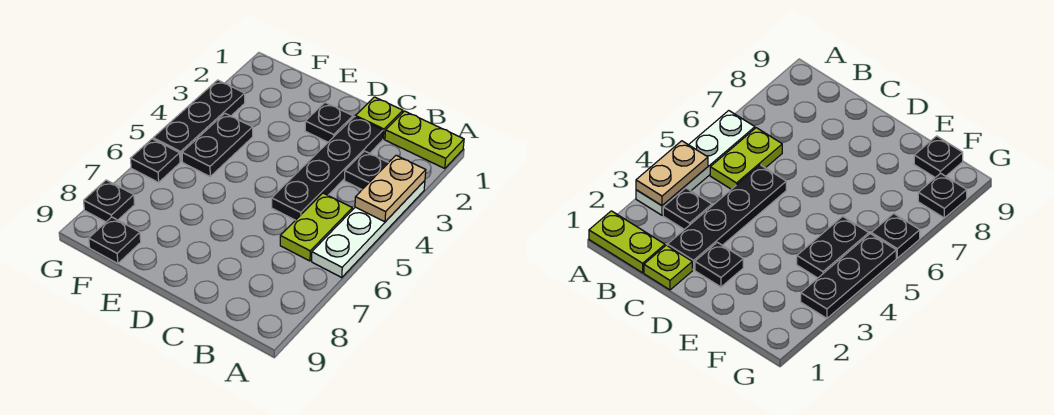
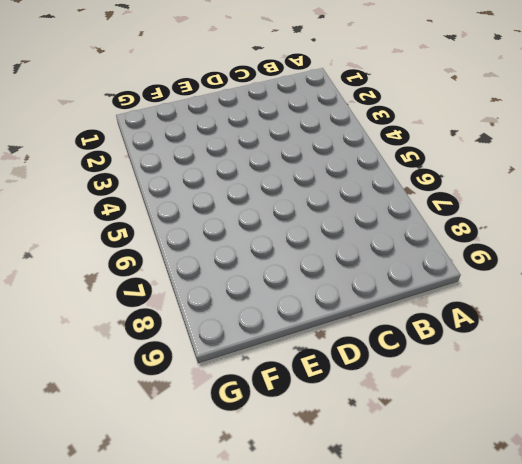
none -> lime 1x2 plate [385,111,464,169]
none -> white 1x4 plate [312,181,425,278]
none -> black 1x1 plate [344,151,388,189]

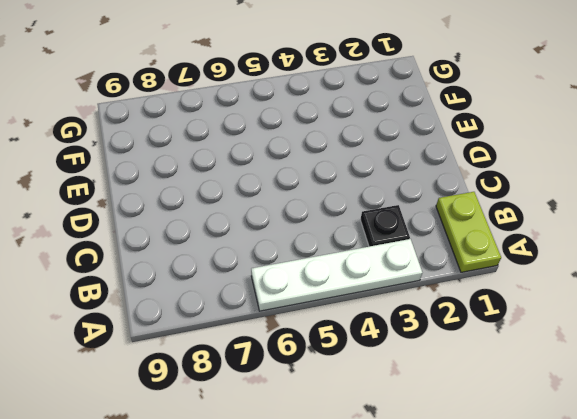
none -> lime 1x2 plate [280,193,352,261]
none -> lime 1x1 plate [355,97,403,139]
none -> black 1x4 plate [272,117,383,220]

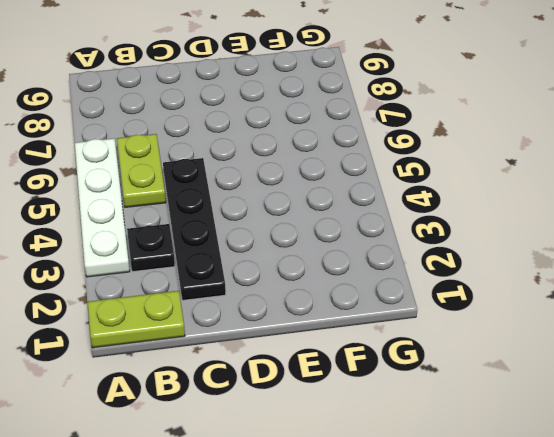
none -> lime 1x1 plate [355,97,403,139]
none -> black 1x1 plate [305,103,353,142]
none -> black 1x2 plate [182,114,253,176]

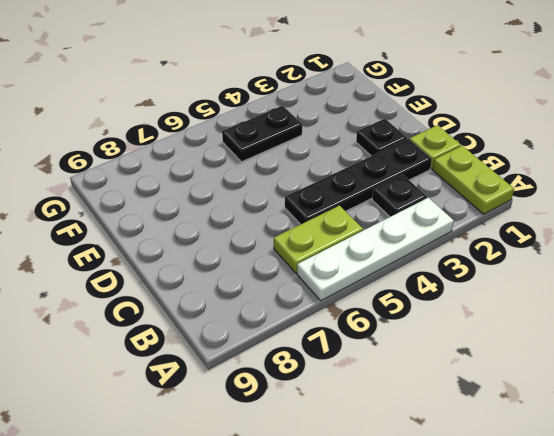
none -> black 1x1 plate [89,217,141,264]
none -> black 1x3 plate [153,80,245,162]
none -> black 1x1 plate [130,139,180,182]

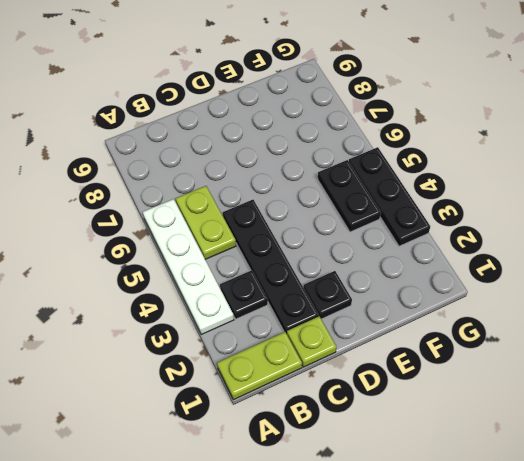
none -> black 1x1 plate [89,217,141,264]
none -> black 1x1 plate [130,139,180,182]
none -> black 1x1 plate [84,180,135,222]

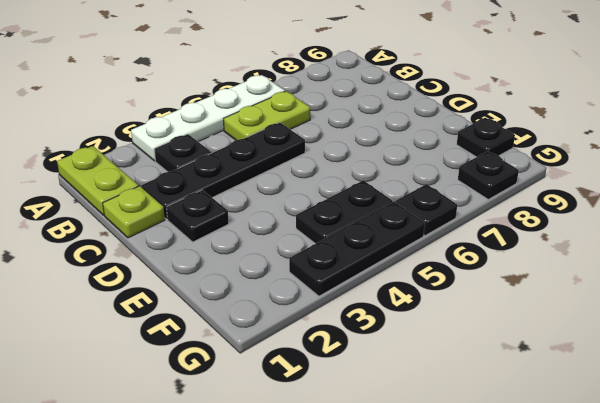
none -> tan 1x2 plate [355,155,426,222]

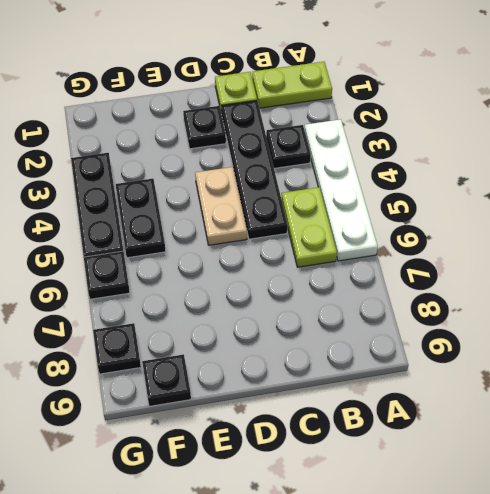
tan 1x2 plate [195,167,247,245] -> tan 1x2 plate moved to [355,155,426,222]

